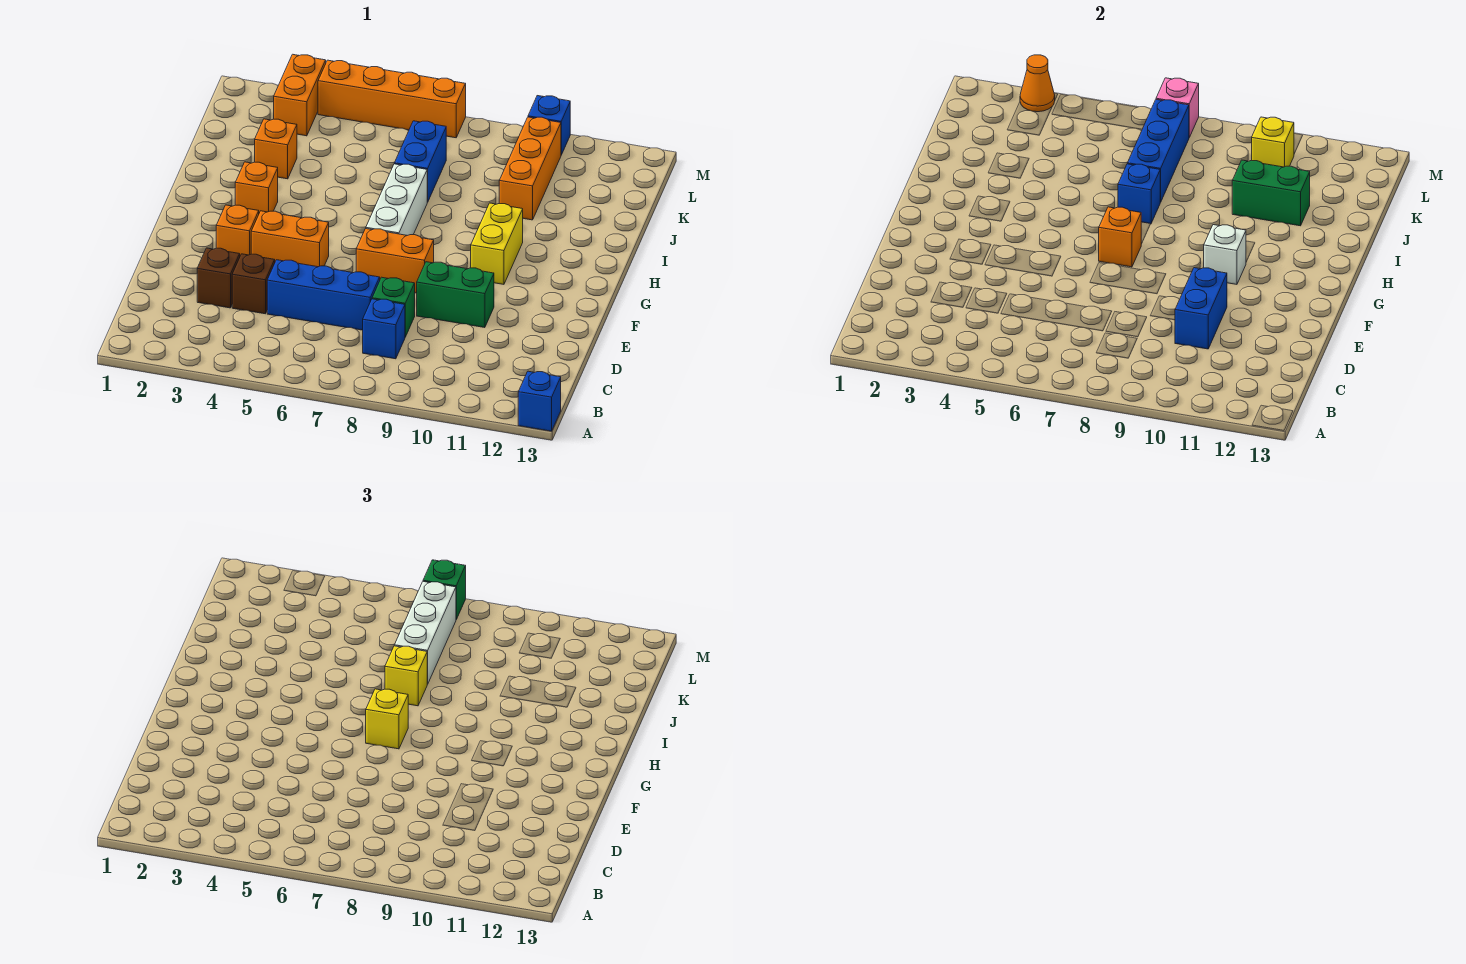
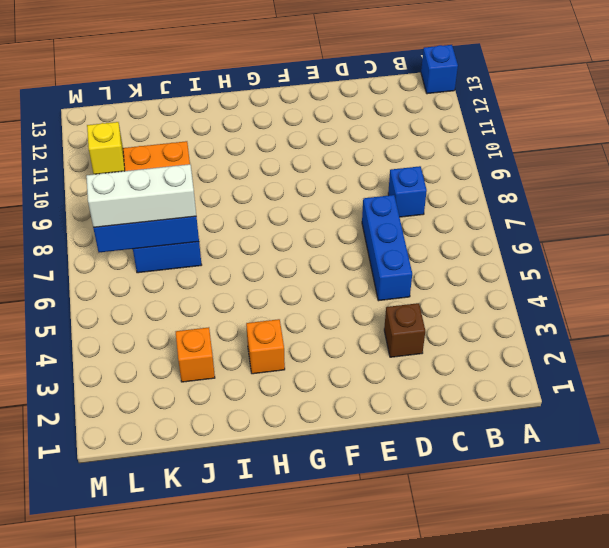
none -> brown 1x1 brick [232,254,275,314]
none -> green 1x1 brick [372,277,415,337]
none -> green 1x2 brick [417,262,494,328]
none -> orange 1x1 brick [216,205,259,256]

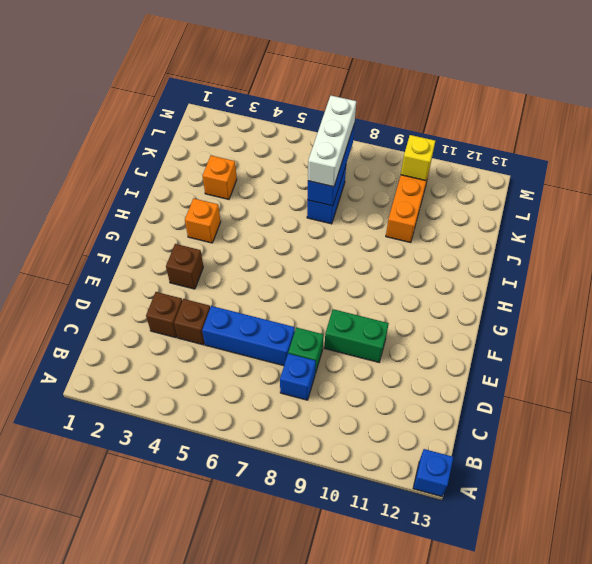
brown 1x1 brick [166,244,203,289] -> orange 1x1 brick [216,205,259,256]
none -> orange 1x2 brick [251,211,329,267]
none -> orange 1x2 brick [356,229,434,293]
none -> white 1x3 brick [366,164,427,236]
none -> yellow 1x2 brick [471,203,523,284]

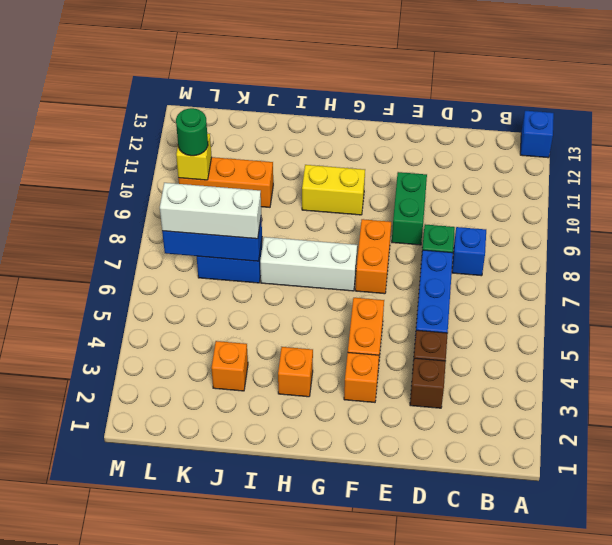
green 1x1 round brick [176,108,208,156] -> none
none -> orange 1x2 brick [274,54,326,136]
none -> orange 1x4 brick [318,60,466,138]
none -> blue 1x1 brick [528,96,570,155]
none -> blue 1x2 brick [1175,268,1227,349]

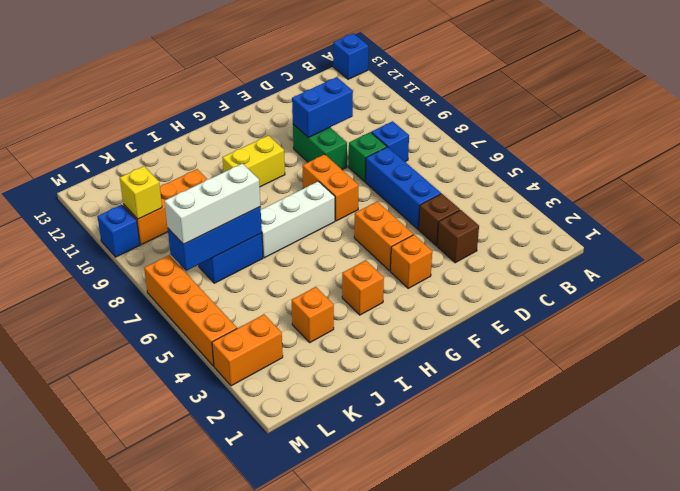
none -> orange 1x1 brick [1099,207,1141,267]
none -> white 1x1 brick [1204,225,1246,284]
none -> blue 1x1 brick [1118,164,1160,224]
none -> green 1x2 brick [1232,160,1310,226]

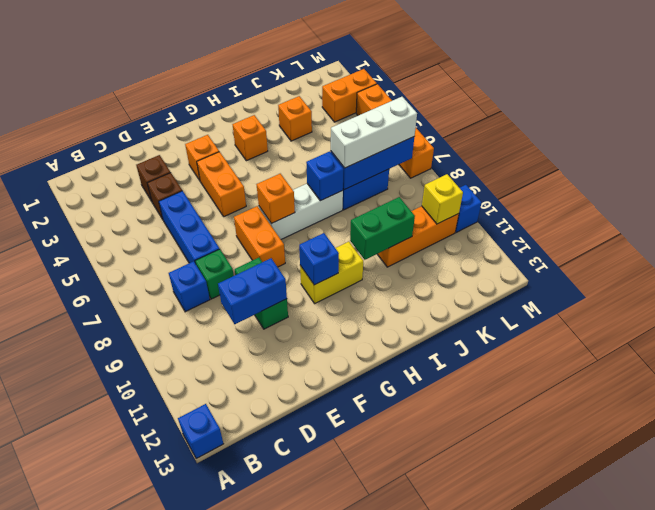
blue 1x1 brick [299,233,339,285] -> white 1x1 brick [1204,225,1246,284]
green 1x2 brick [350,197,415,260] -> green 1x2 brick turned to [1232,160,1310,226]
none -> orange 1x1 cone [1020,55,1055,112]
none -> pink 1x1 brick [1156,78,1199,137]
none -> yellow 1x1 brick [366,689,408,749]
none -> yellow 1x1 brick [385,646,427,706]

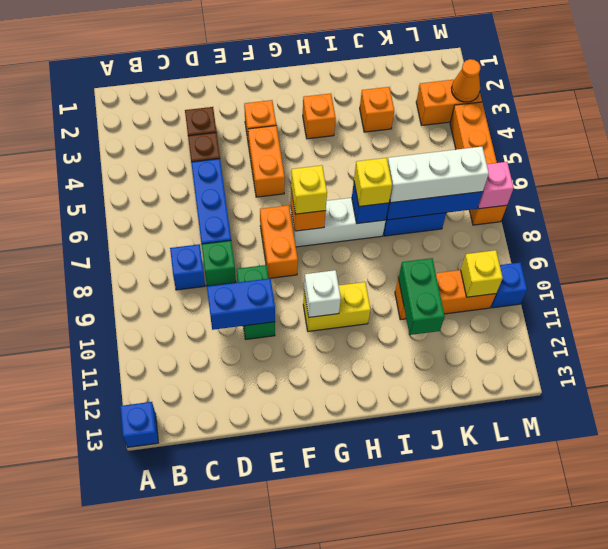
none -> green 1x1 brick [423,560,466,619]

